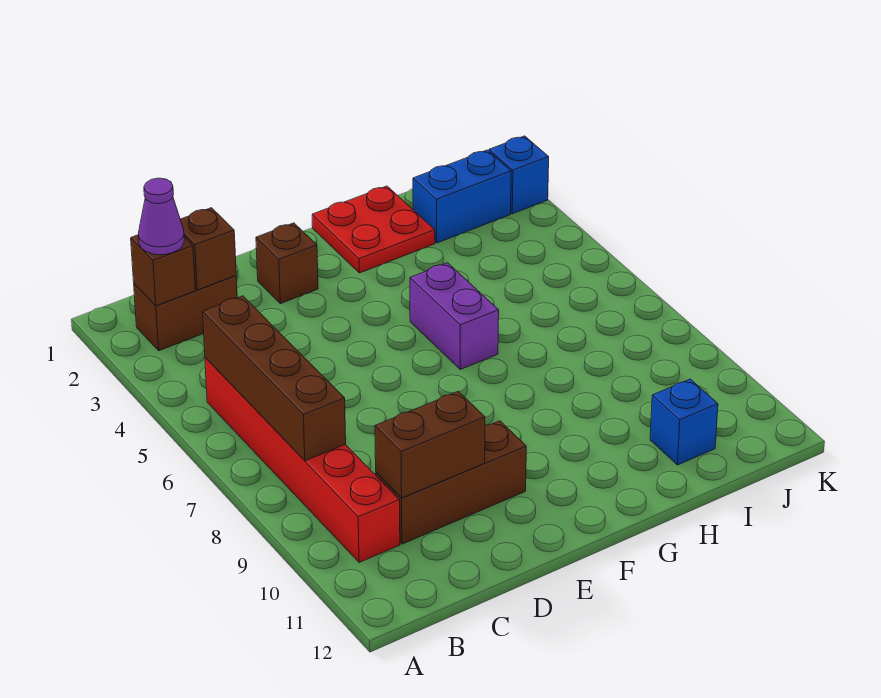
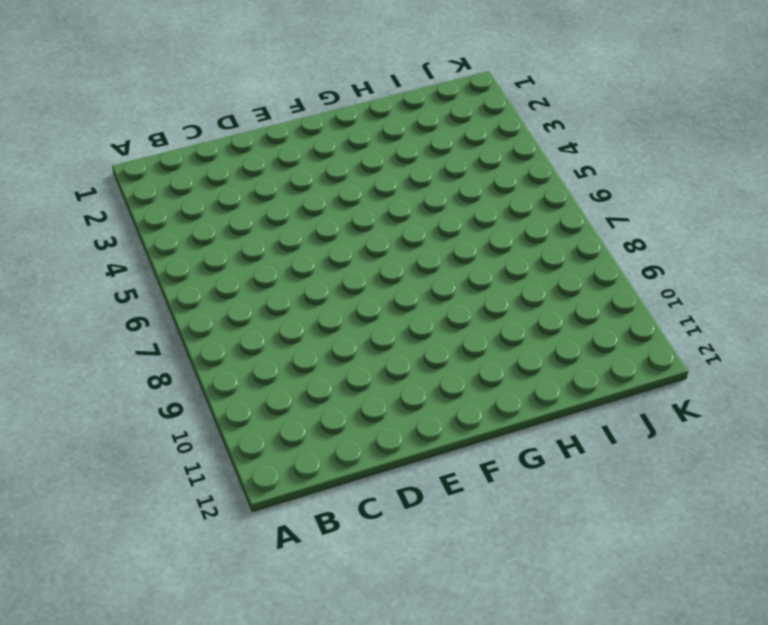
none -> brown 1x2 brick [134,276,237,351]
none -> red 1x6 brick [205,358,400,562]
none -> brown 1x3 brick [376,421,526,544]

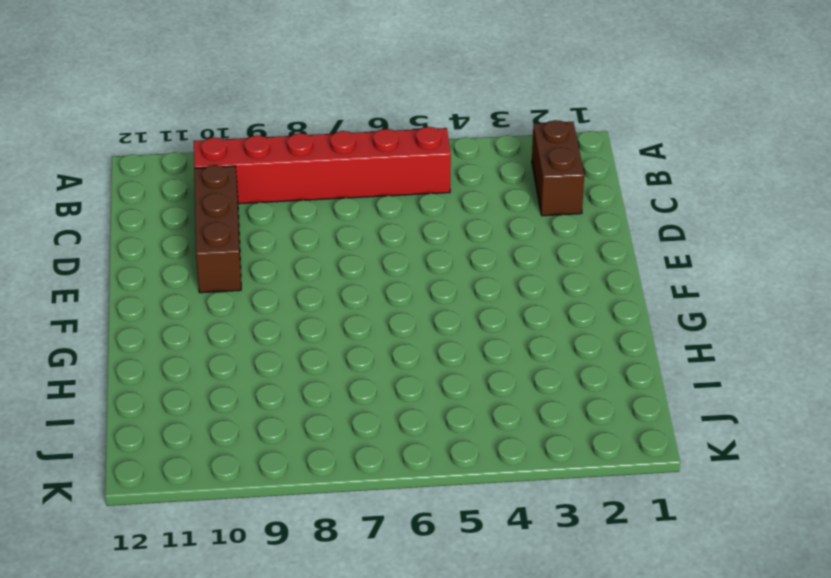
none -> brown 1x1 brick [256,223,318,304]
none -> red 2x2 plate [312,186,435,273]
none -> purple 1x2 brick [410,263,499,369]

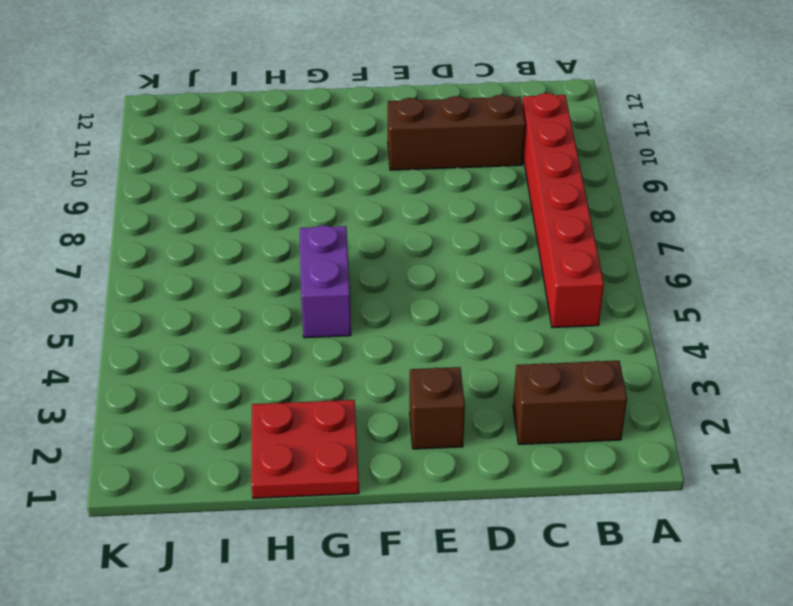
none -> blue 1x2 brick [413,150,511,243]
none -> blue 1x1 brick [650,379,718,465]
none -> blue 1x1 brick [489,136,549,214]

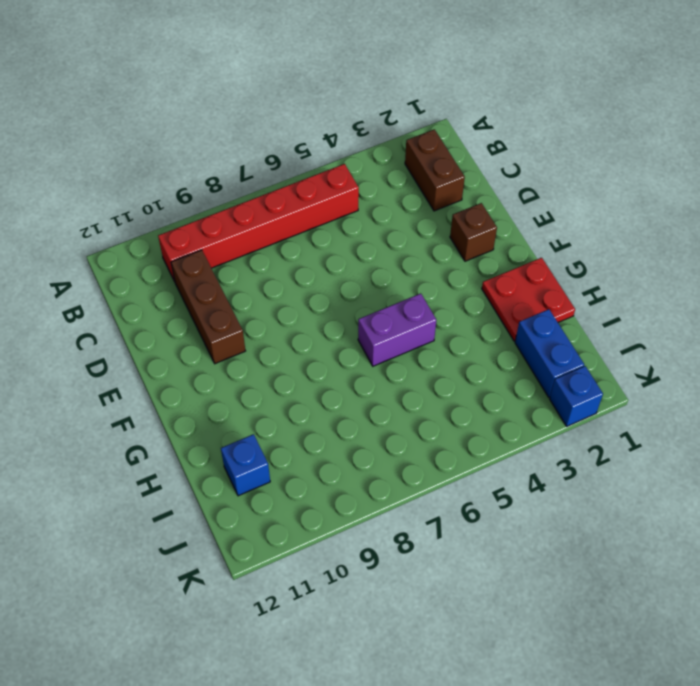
none -> brown 1x1 brick [131,235,195,306]
none -> brown 1x4 brick [203,296,346,461]
none -> brown 1x1 brick [180,208,236,290]

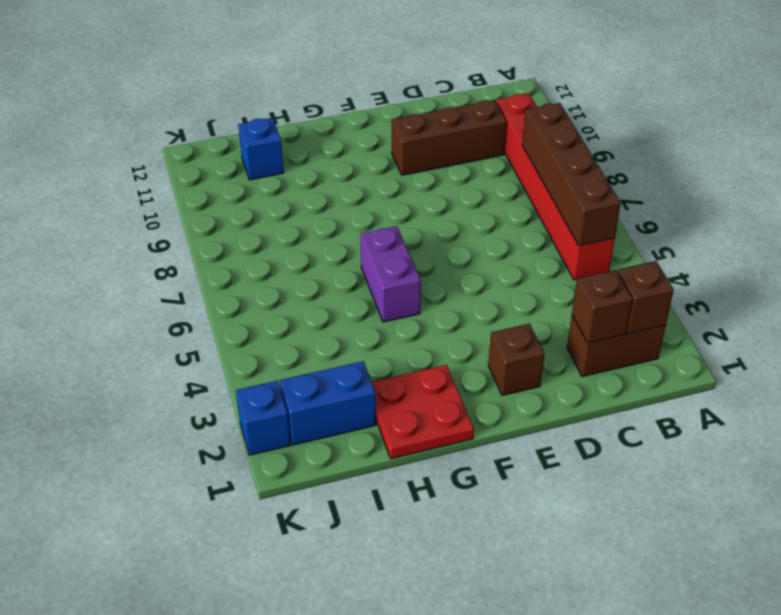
none -> brown 1x2 brick [375,391,485,498]
none -> purple 1x1 cone [139,178,184,255]

